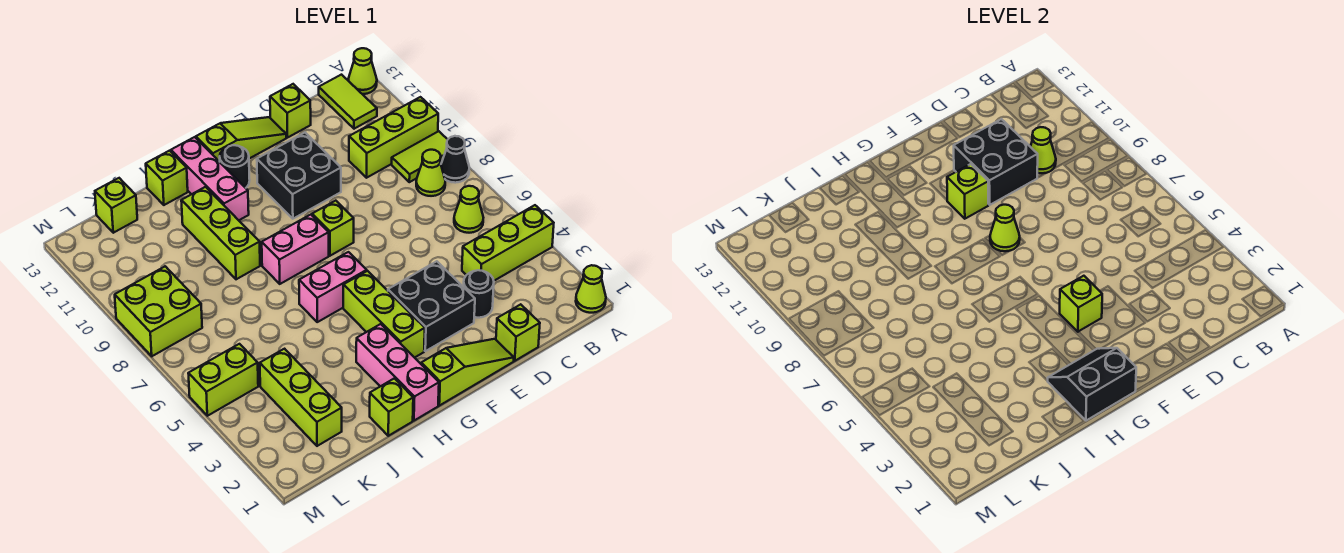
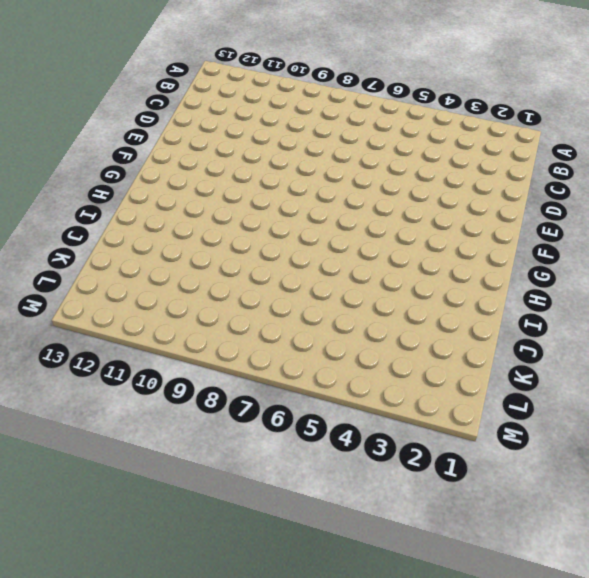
none -> lime 1x1 cone [576,265,606,313]
none -> lime 1x3 brick [462,205,554,281]
none -> black 1x1 cone [441,136,469,183]
none -> lime 1x2 tile [392,131,448,182]

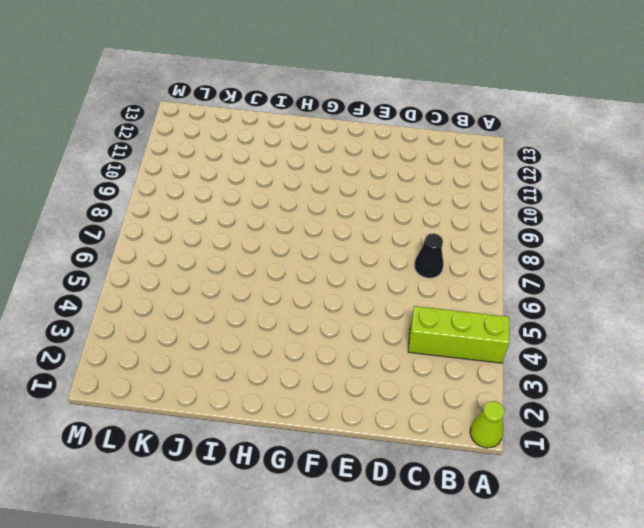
black 1x1 cone [414,233,444,278] -> black 1x1 cone moved to [441,136,469,183]
none -> lime 1x2 tile [392,131,448,182]
none -> lime 1x3 brick [349,97,438,178]
none -> lime 1x1 cone [348,48,377,94]
none -> lime 1x1 cone [454,186,483,233]

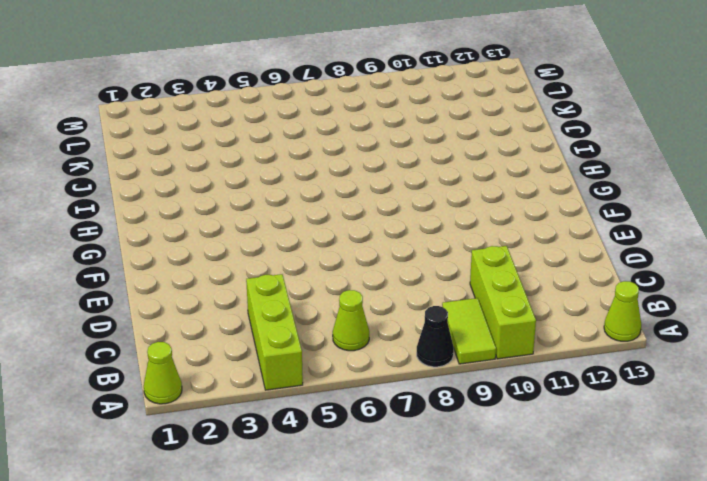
none -> lime 1x1 cone [416,150,445,196]
none -> lime 1x2 tile [319,75,377,129]
none -> lime 1x1 brick [496,304,540,361]
none -> black 1x1 round brick [464,270,494,318]

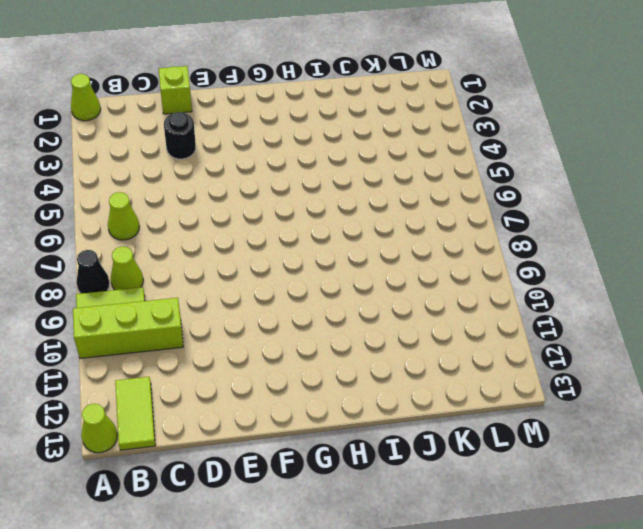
none -> lime 1x3 brick [462,205,554,281]
none -> lime 1x1 brick [270,84,311,137]
none -> lime 1x3 slope [421,339,514,406]
none -> black 2x2 brick [388,261,475,351]

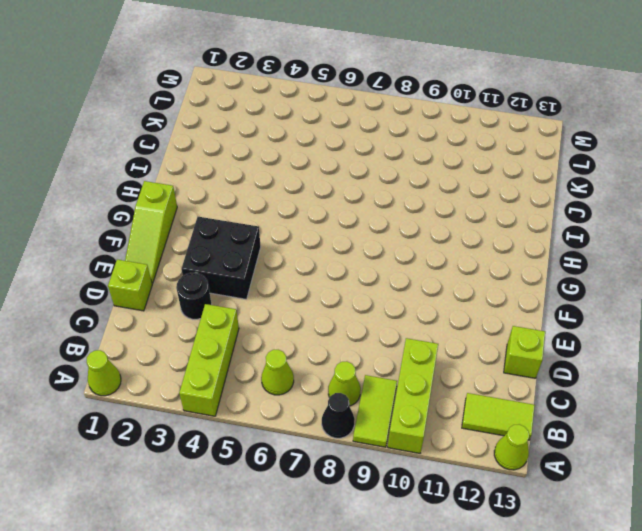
none -> black 2x2 brick [257,133,341,219]
none -> lime 1x3 slope [196,117,286,162]
none -> lime 1x1 brick [312,201,354,256]
none -> lime 1x3 brick [343,271,425,358]

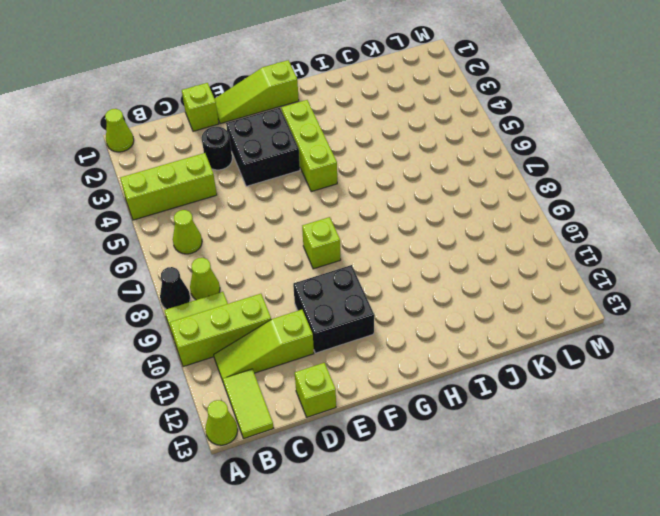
lime 1x3 slope [214,310,314,381] -> lime 1x3 slope moved to [196,117,286,162]
none -> pink 1x2 brick [299,252,367,322]
none -> pink 1x2 brick [262,215,329,284]
none -> black 1x1 round brick [220,145,250,188]
none -> pink 1x3 brick [356,324,439,421]

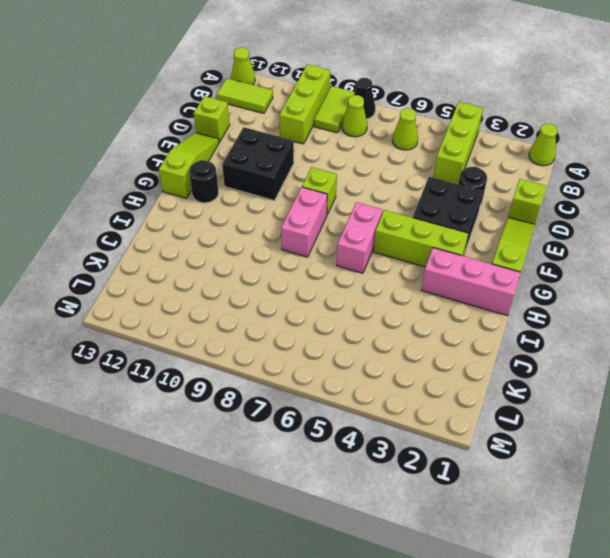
none -> pink 1x3 brick [171,137,249,220]
none -> lime 1x1 brick [370,378,413,436]
none -> lime 1x3 brick [181,187,260,279]
none -> lime 1x1 brick [146,151,188,205]

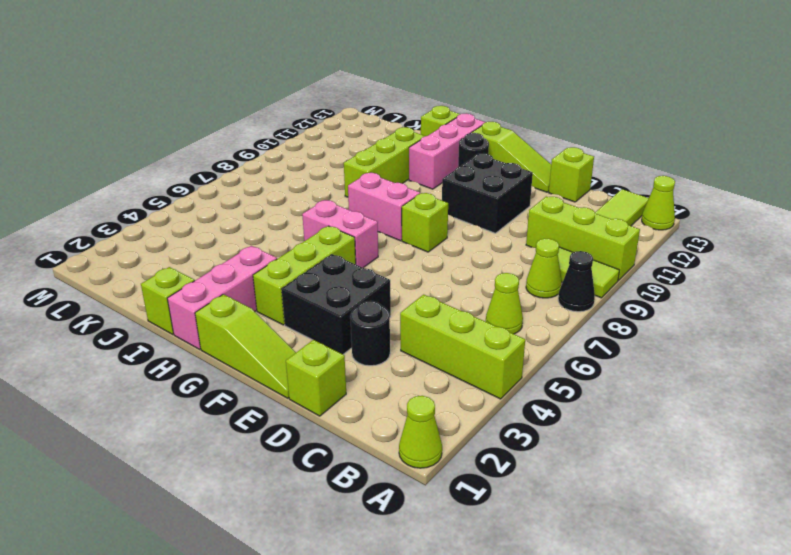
none -> lime 1x3 brick [260,349,342,446]
none -> lime 1x1 brick [95,178,137,233]
none -> lime 1x2 brick [188,344,258,416]
none -> lime 2x2 brick [115,266,202,356]

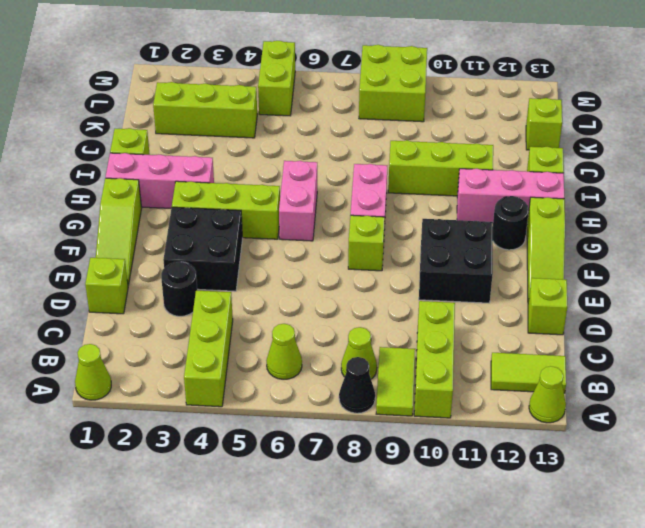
none -> lime 1x1 cone [1030,127,1056,173]
none -> black 2x2 brick [954,119,1038,205]
none -> lime 1x1 brick [1060,276,1102,332]
none -> lime 1x1 cone [990,205,1020,251]

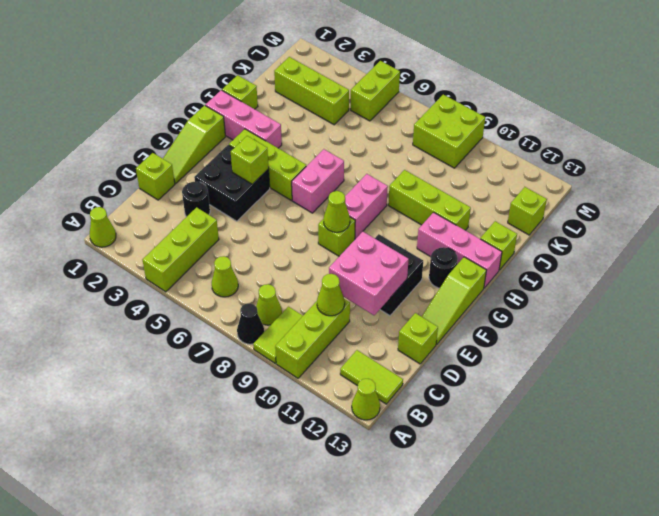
pink 2x2 brick [329,232,409,315] -> black 2x2 brick [954,119,1038,205]
none -> lime 1x1 brick [947,164,988,219]
none -> black 2x2 slope [1048,348,1136,421]

